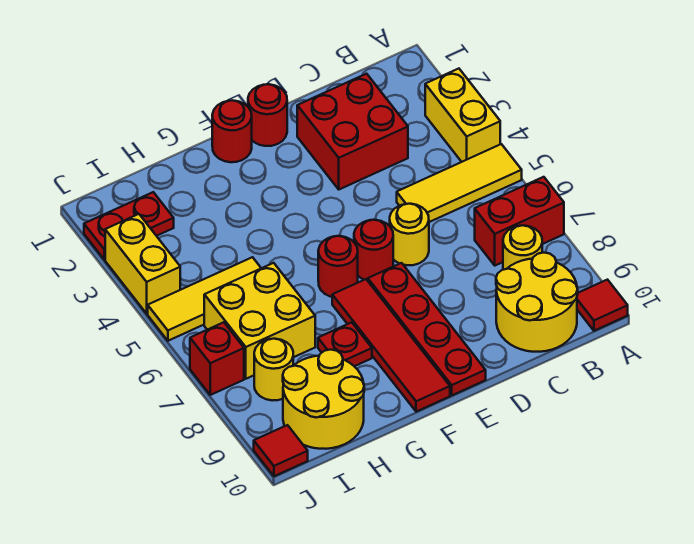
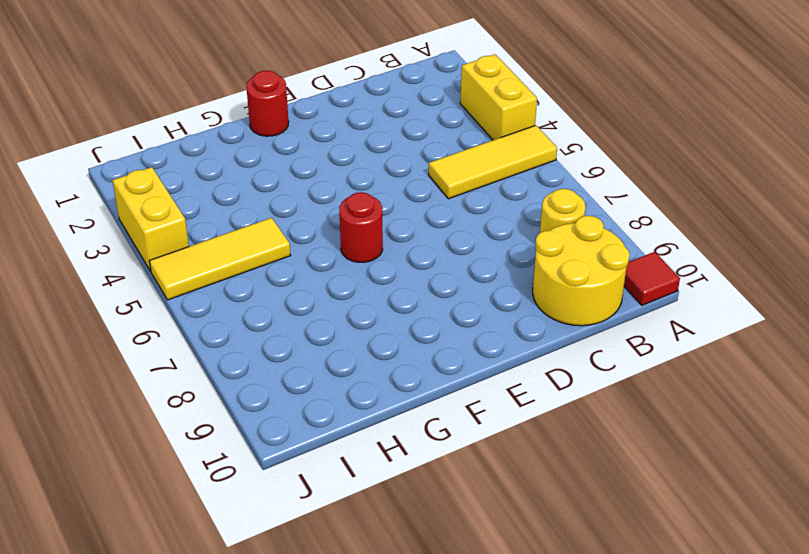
none -> red 1x2 brick [475,177,564,266]
none -> red 2x2 brick [297,74,408,189]
none -> yellow 1x1 round brick [390,204,429,265]

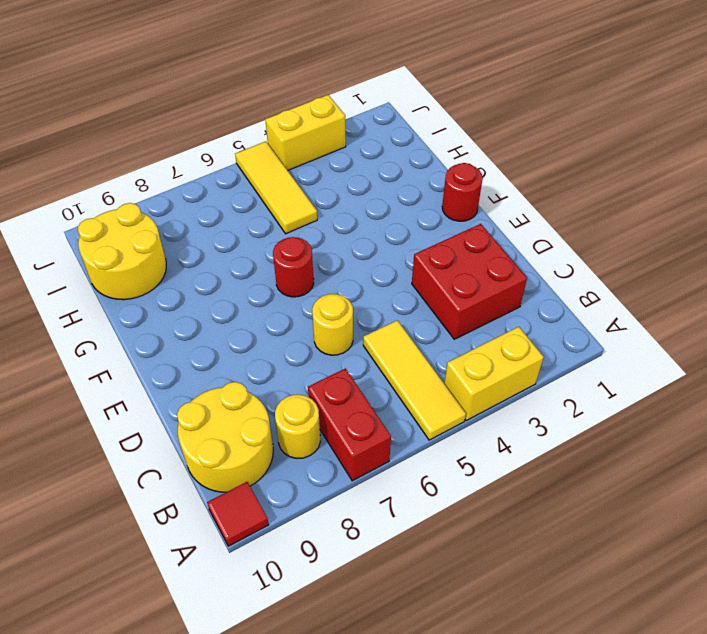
none -> red 1x1 round brick [248,84,287,146]
none -> red 1x1 round brick [354,220,393,281]
none -> red 1x4 plate [368,263,486,395]

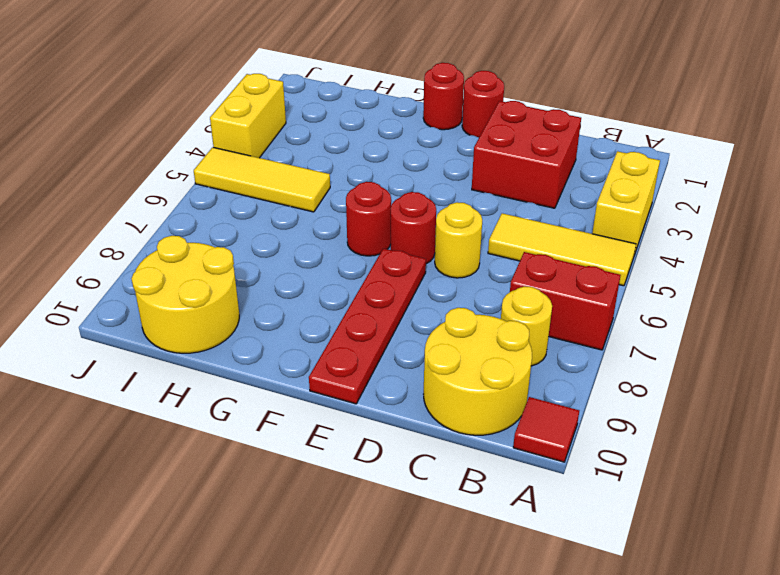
none -> red 1x4 tile [332,279,450,412]
none -> red 1x1 plate [318,322,372,366]
none -> yellow 2x2 brick [204,263,315,379]

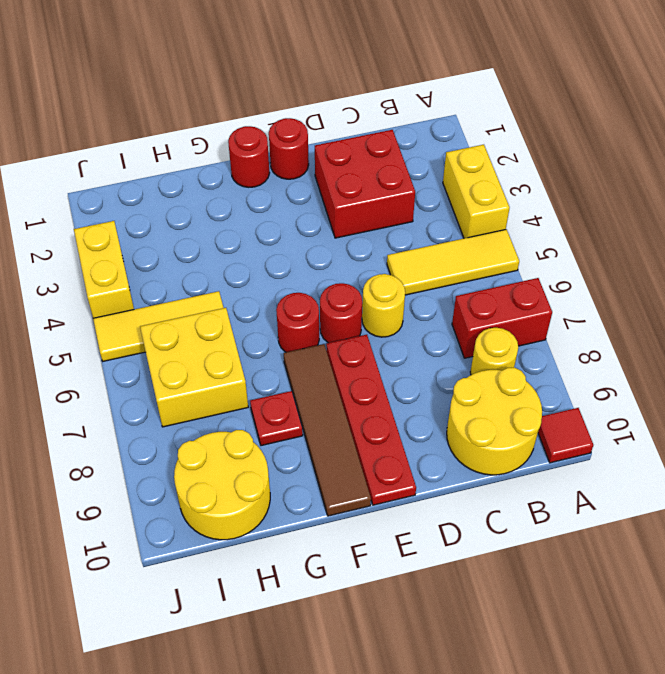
brown 1x4 tile [284,344,371,516] -> red 1x4 tile [332,279,450,412]
none -> red 1x2 plate [84,192,174,259]
none -> yellow 1x1 round brick [254,339,293,400]
none -> red 1x1 brick [190,322,244,395]

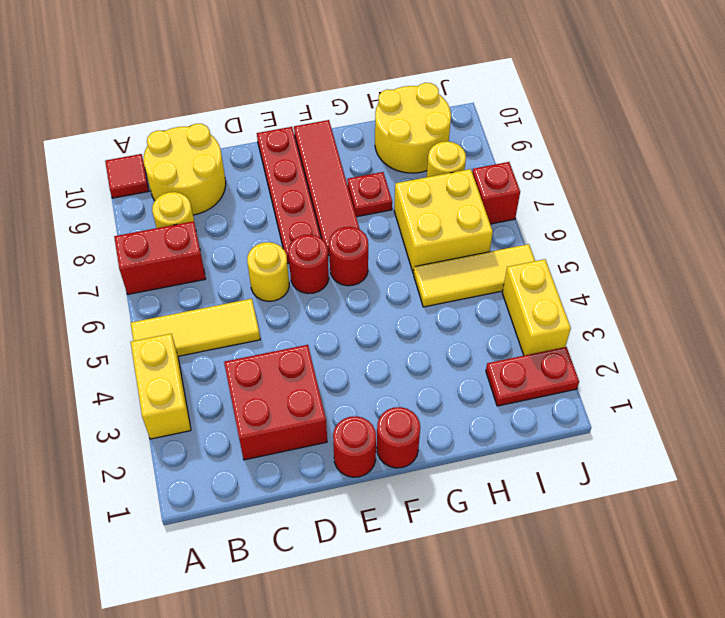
none -> red 1x1 tile [254,425,308,476]

